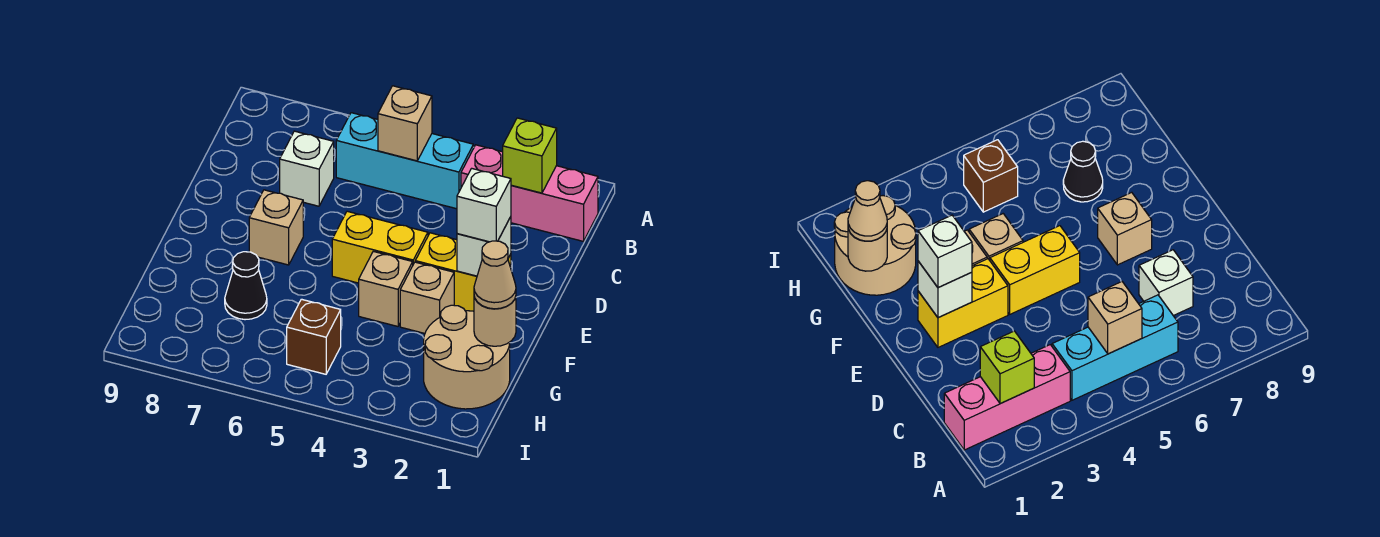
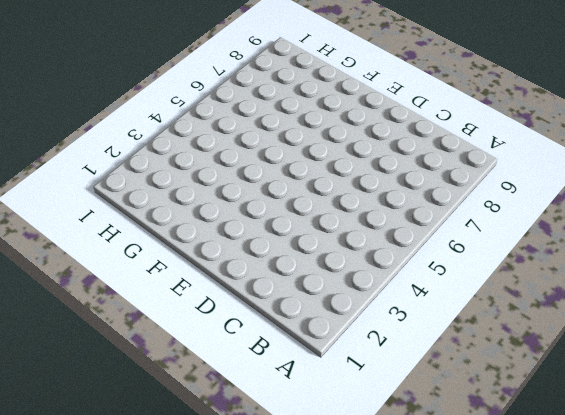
none -> pink 1x3 brick [461,145,598,241]
none -> cyan 1x3 brick [336,113,473,209]
none -> white 1x1 brick [280,131,334,206]

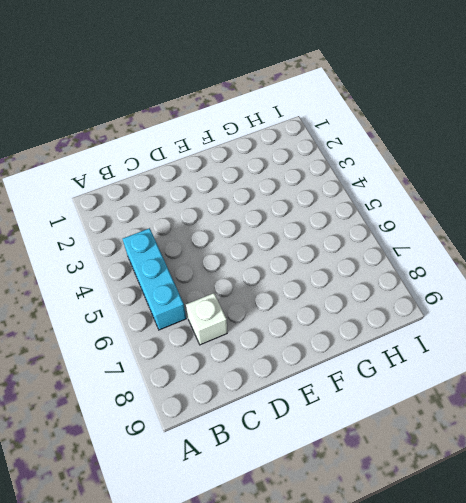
none -> pink 1x3 brick [461,145,598,241]
none -> yellow 1x2 brick [415,233,511,311]
none -> yellow 1x2 brick [332,211,428,283]

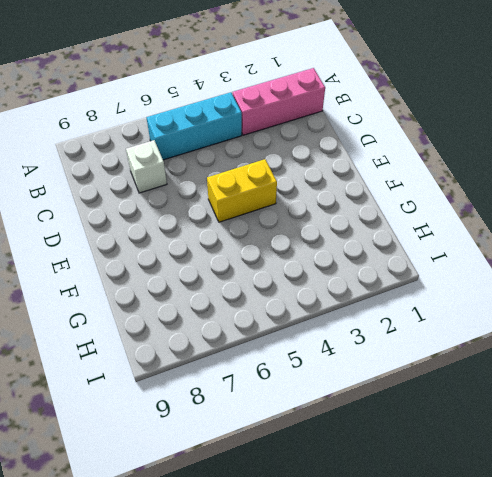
none -> yellow 1x2 brick [415,233,511,311]
none -> tan 1x1 brick [249,190,303,265]
none -> tan 1x1 brick [400,262,454,333]

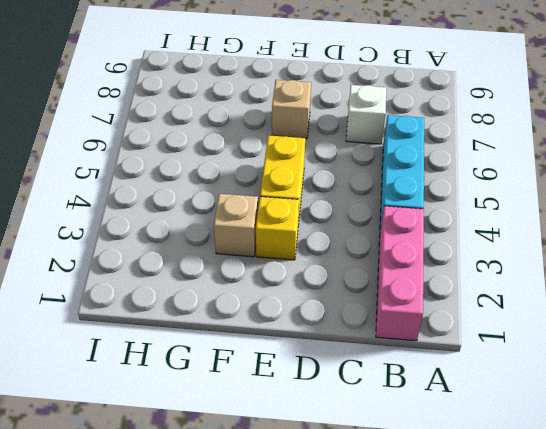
yellow 1x1 brick [256,197,299,260] -> yellow 1x2 brick [415,233,511,311]
none -> tan 1x1 brick [359,251,413,326]
none -> tan 2x2 round brick [424,305,510,409]
none -> black 1x1 cone [225,252,267,320]

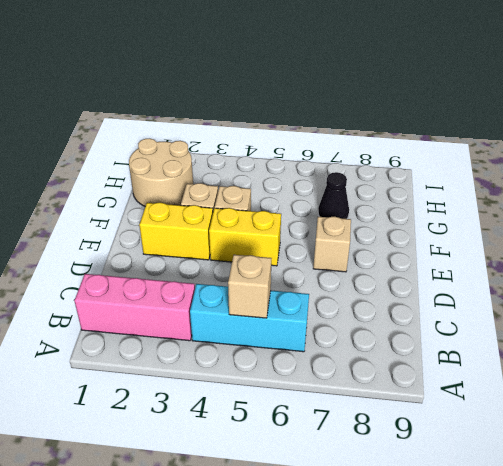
none -> white 1x1 brick [280,131,334,206]
none -> brown 1x1 brick [287,299,341,374]
none -> lime 1x1 brick [503,118,557,193]

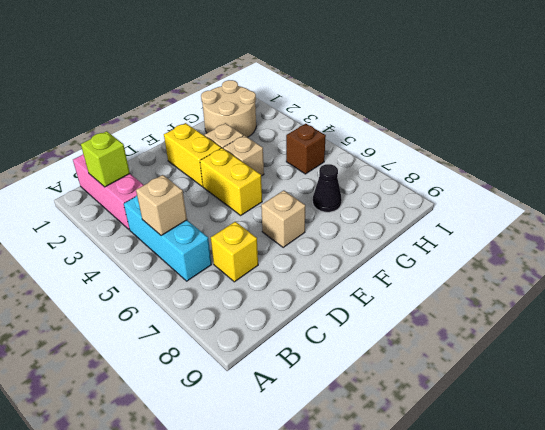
yellow 1x1 brick [211,222,258,282] -> white 1x1 brick [280,131,334,206]
none -> white 1x1 brick [457,217,511,276]
none -> tan 1x1 round brick [474,297,516,346]
none -> white 1x1 brick [457,168,511,242]

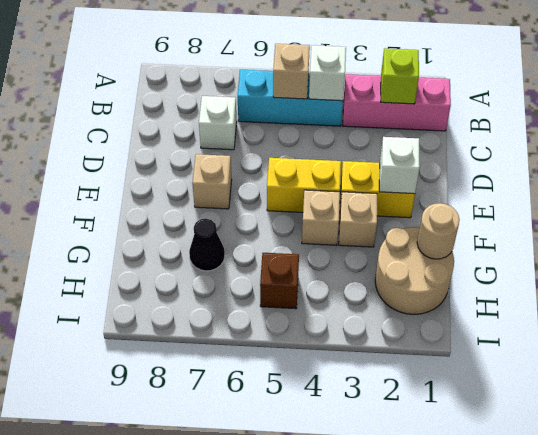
white 1x1 brick [309,45,346,101] -> white 1x1 brick moved to [457,168,511,242]
none -> tan 1x1 cone [474,241,516,309]

